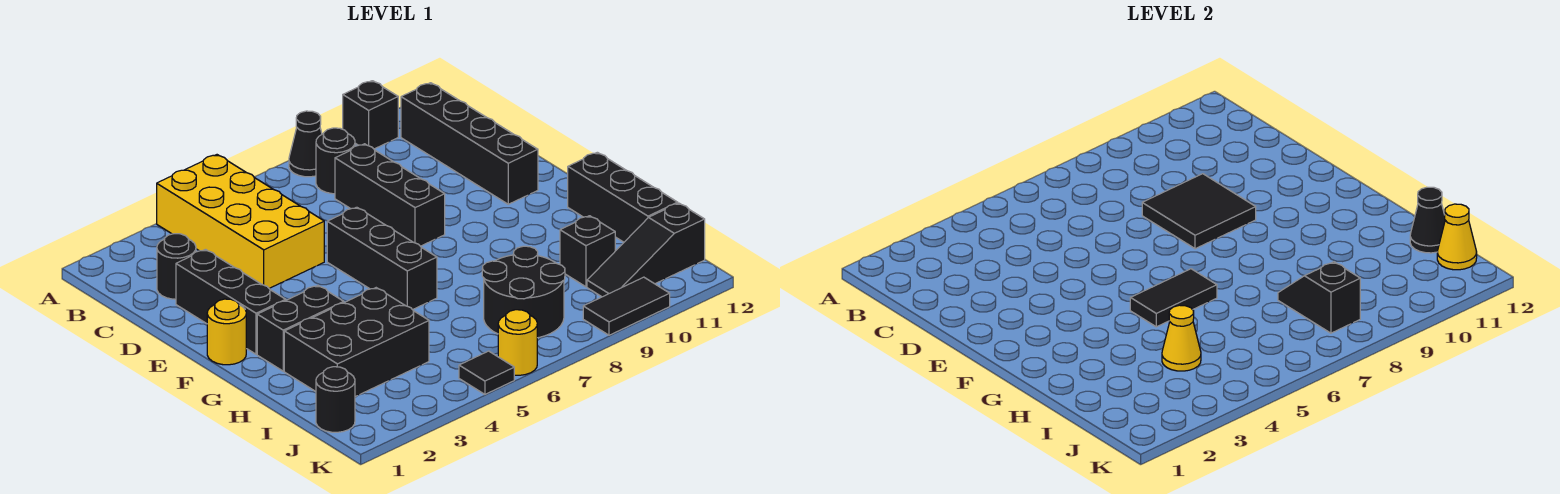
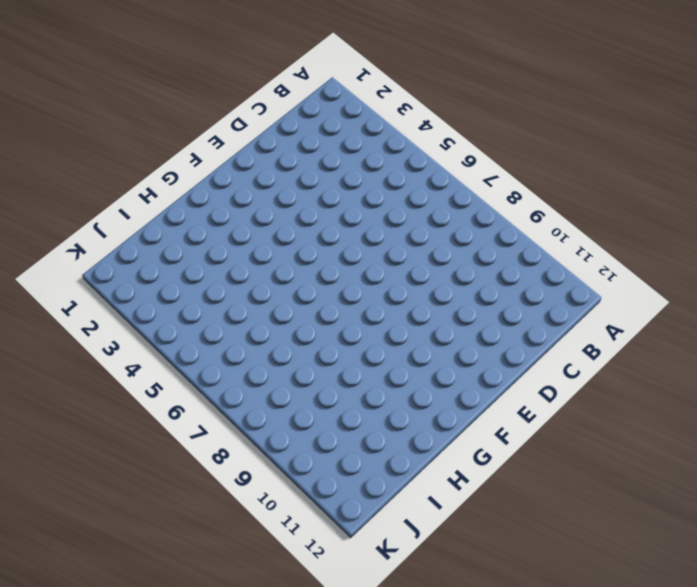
none -> yellow 2x4 brick [157,155,324,288]
none -> black 1x1 cone [289,111,322,177]
none -> black 1x1 brick [343,81,398,149]

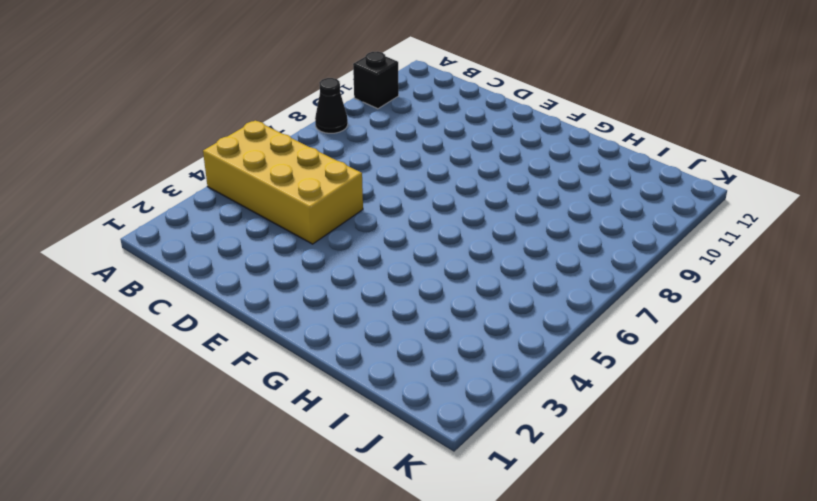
none -> black 1x1 round brick [316,128,355,194]
none -> black 1x4 brick [401,83,538,204]
none -> black 1x1 round brick [157,234,196,299]

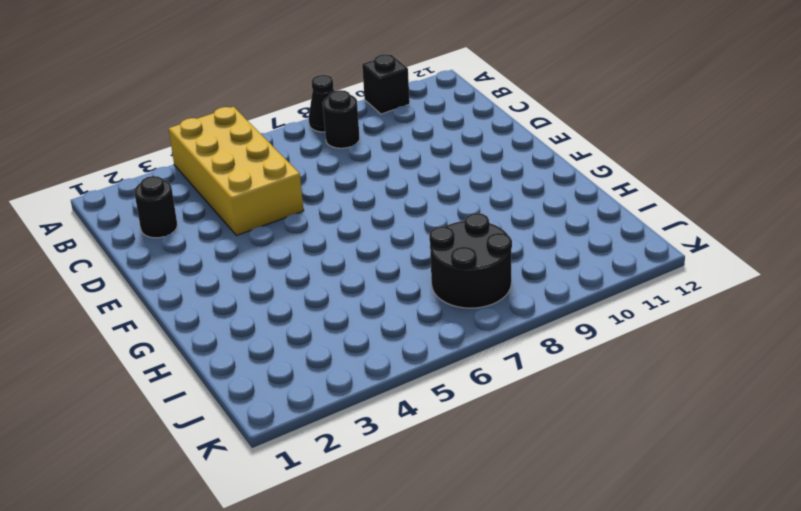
none -> black 1x4 brick [401,83,538,204]
none -> black 1x3 brick [335,144,445,246]
none -> black 1x3 brick [176,250,286,354]

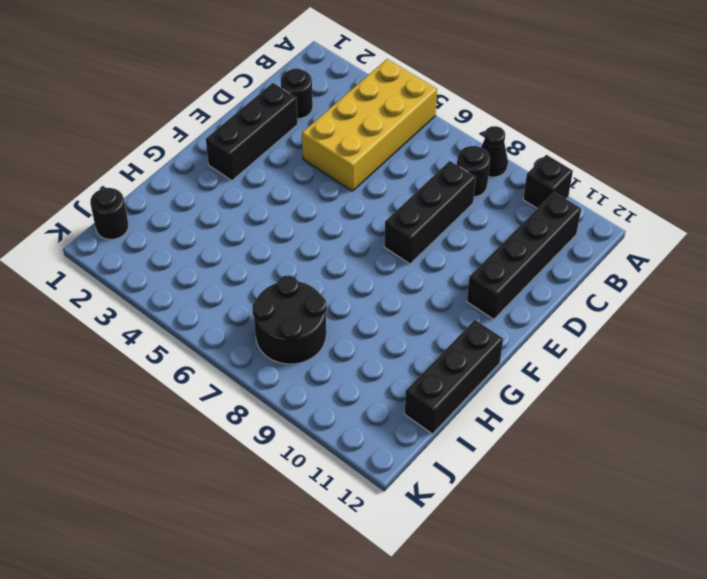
none -> black 1x3 brick [327,207,437,310]
none -> yellow 1x1 round brick [207,299,246,365]
none -> black 1x2 brick [257,286,344,371]

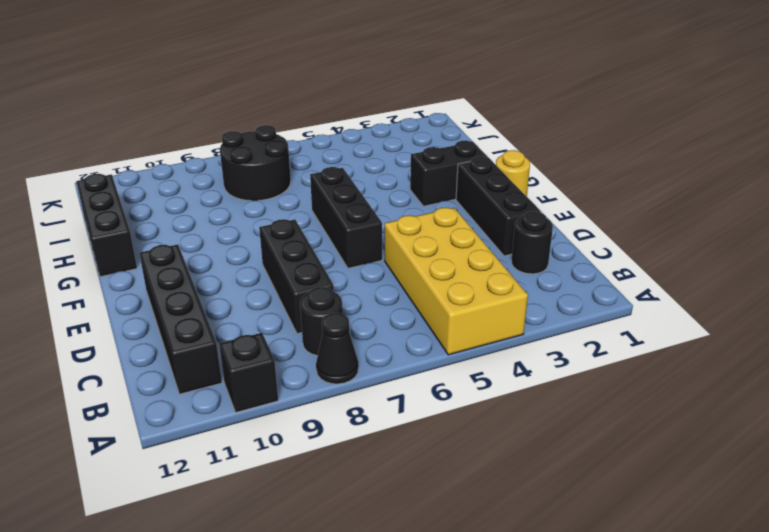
none -> black 2x3 brick [284,288,429,397]
none -> black 1x1 brick [560,216,615,287]
none -> black 1x1 round brick [316,367,355,432]

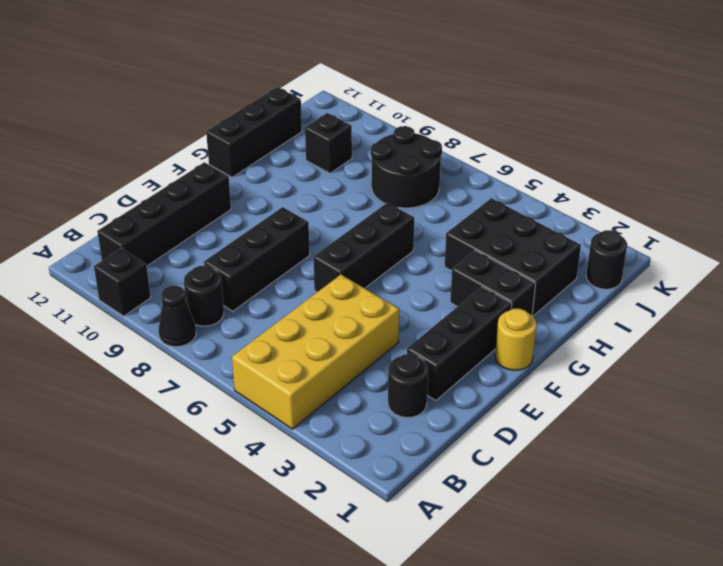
none -> black 1x3 slope [587,203,705,297]
none -> black 1x1 tile [459,351,514,394]
none -> yellow 1x1 round brick [498,310,537,375]

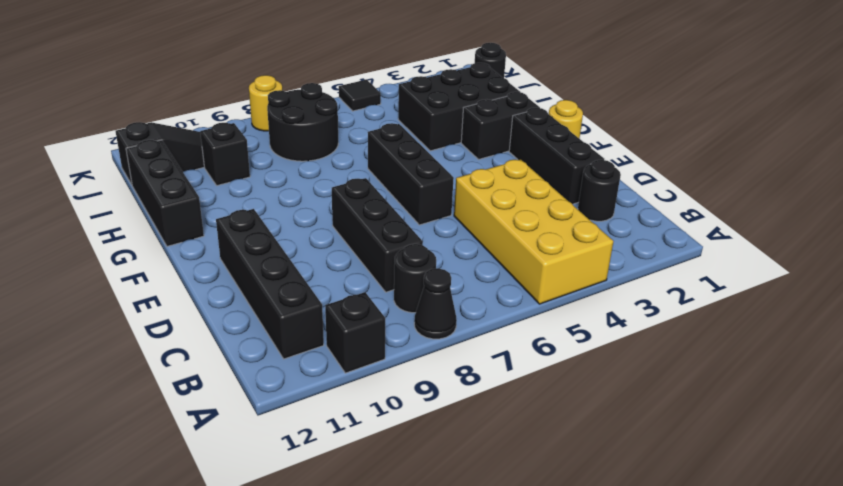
yellow 1x1 round brick [249,75,282,131] -> yellow 1x1 round brick moved to [498,310,537,375]
none -> black 1x2 tile [583,277,670,335]
none -> black 2x2 tile [1142,174,1256,249]
none -> black 1x2 tile [1130,269,1217,327]

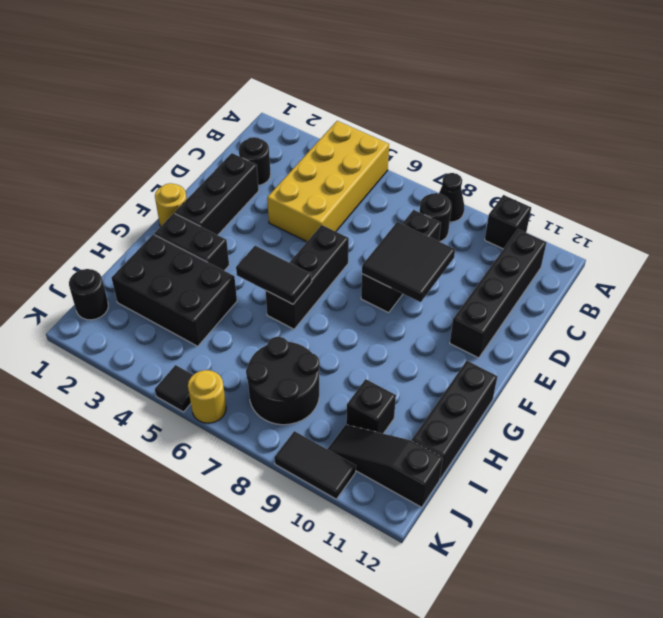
none -> yellow 1x1 cone [1162,305,1201,371]
none -> black 1x2 slope [1278,262,1360,333]
none -> black 1x1 cone [1410,187,1445,253]

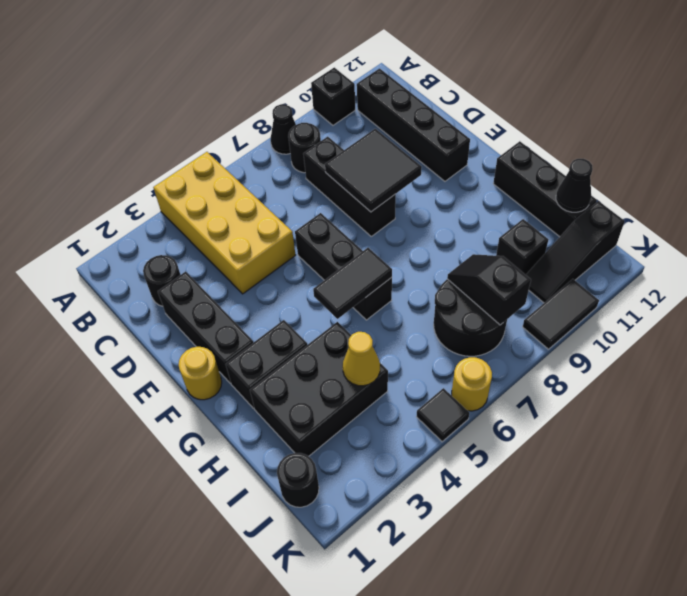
none -> yellow 1x1 cone [1437,204,1477,270]

